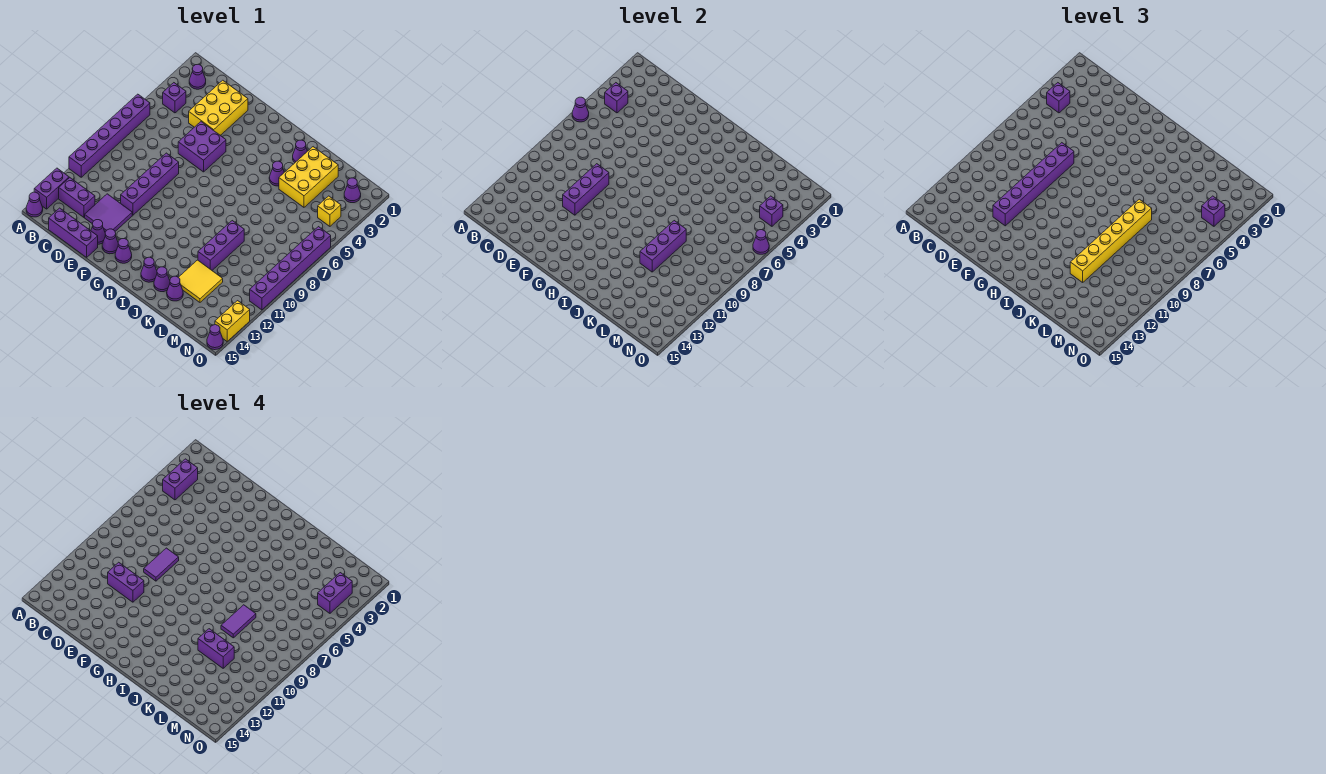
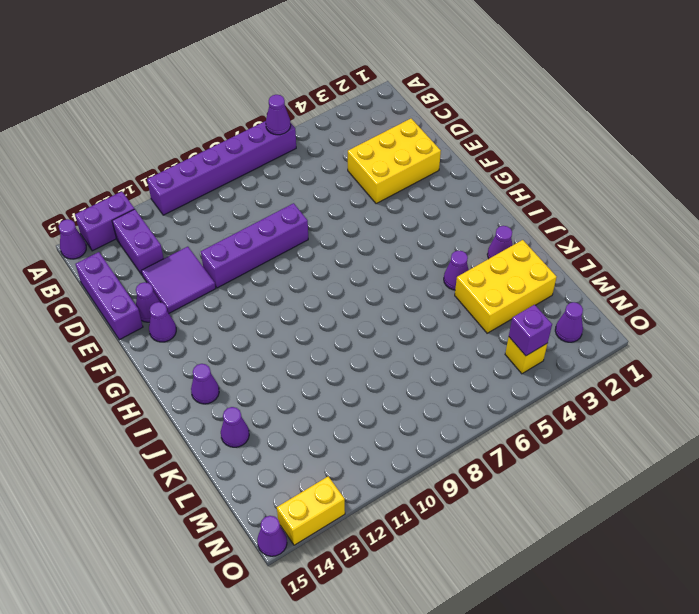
none -> purple 1x1 cone [189,64,206,89]
none -> purple 1x1 brick [163,83,186,113]
none -> purple 2x2 brick [178,122,226,172]
none -> purple 1x1 cone [115,239,132,263]

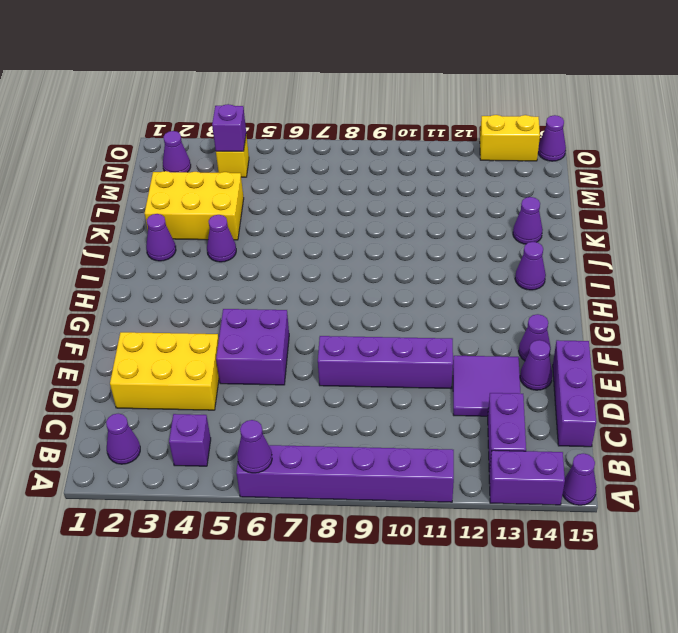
none -> purple 1x1 cone [115,239,132,263]
none -> purple 1x1 cone [154,267,170,292]
none -> purple 1x3 brick [198,221,244,270]
none -> yellow 2x2 tile [179,260,223,302]

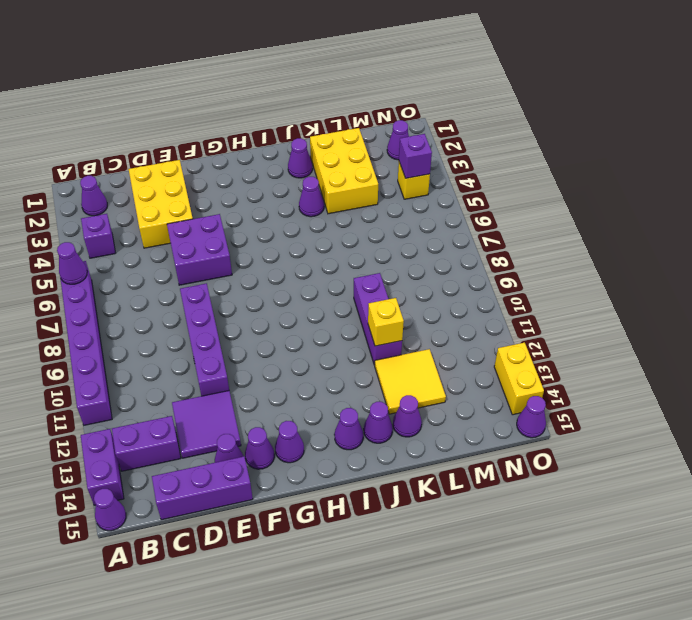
yellow 1x1 brick [368,298,404,346] -> purple 1x3 brick [640,221,686,272]
none -> purple 1x6 brick [250,227,331,310]
none -> purple 1x1 brick [605,83,628,113]
none -> purple 1x3 brick [563,164,609,215]
none -> purple 1x1 cone [753,230,769,254]

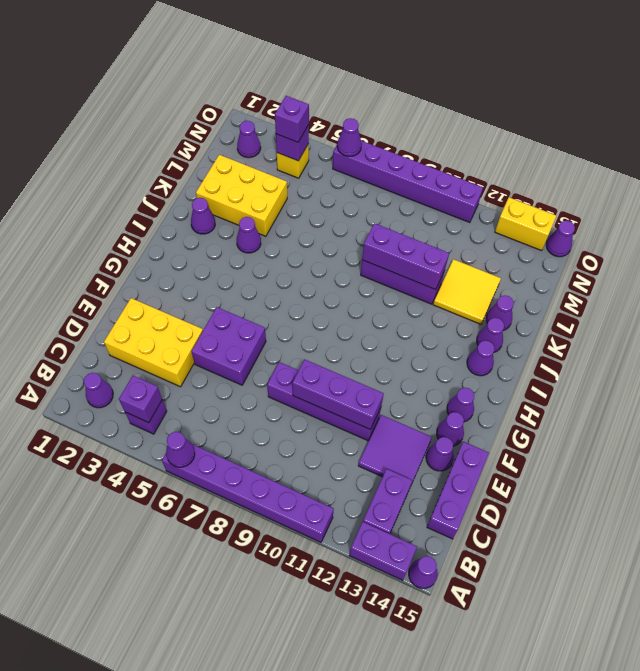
none -> purple 1x1 brick [1047,83,1070,113]
none -> purple 1x6 brick [993,143,1074,226]
none -> yellow 1x6 brick [1070,199,1152,282]
none -> purple 1x2 brick [163,459,198,500]

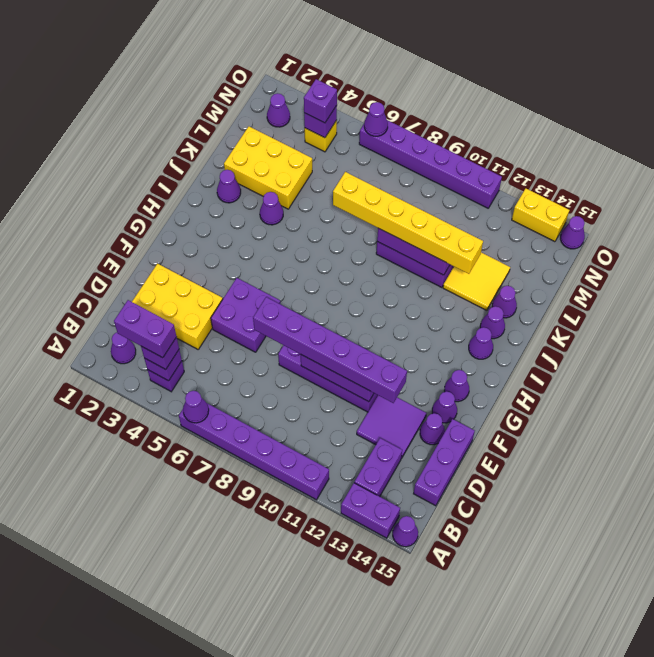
none -> purple 1x2 brick [108,562,144,602]
none -> purple 1x2 tile [144,548,179,581]
none -> purple 1x2 tile [221,605,256,638]
none -> purple 1x2 brick [198,629,234,668]

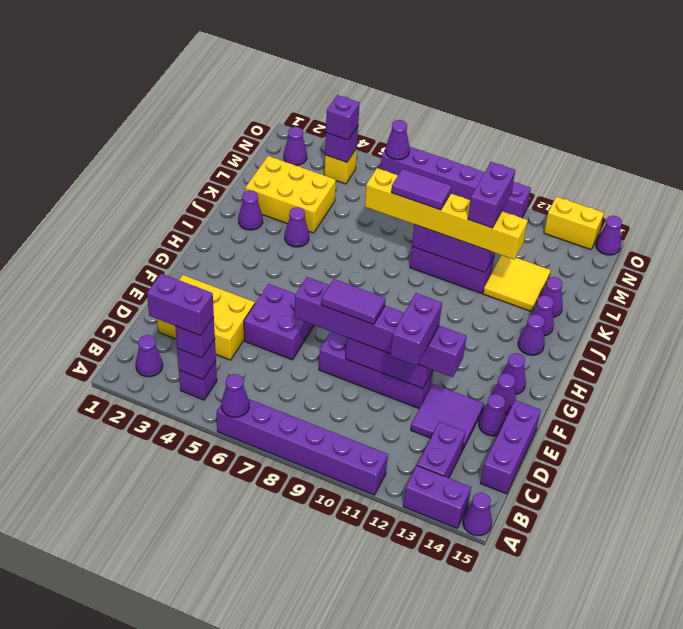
none -> purple 1x2 brick [318,573,352,613]

